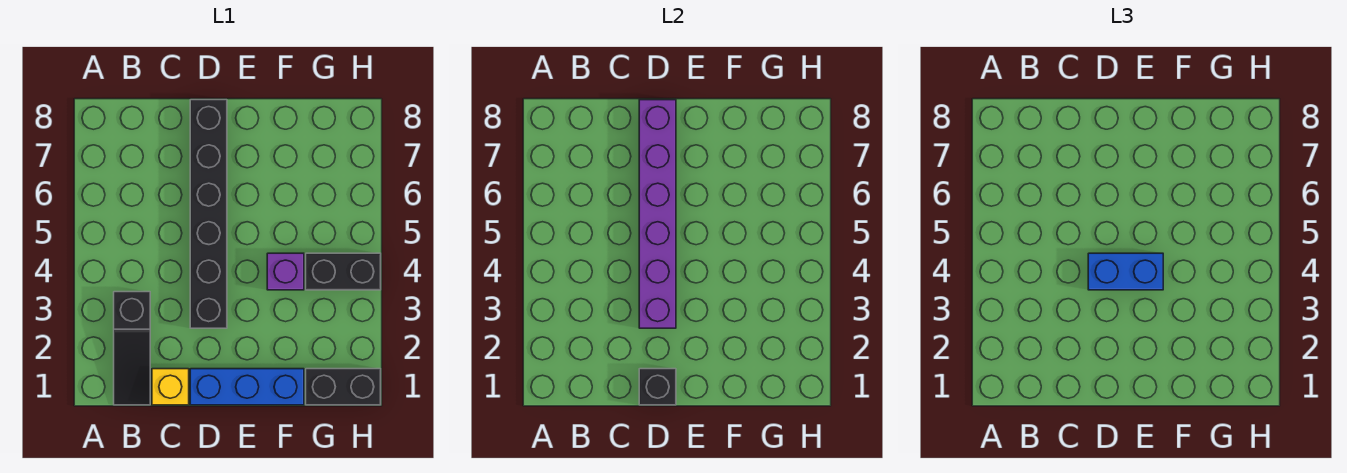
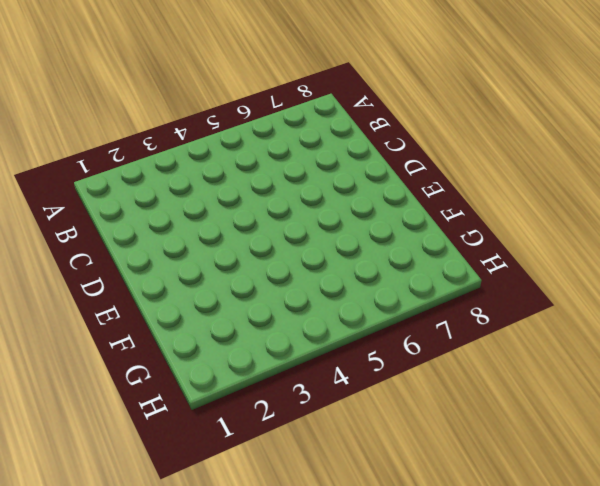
none -> black 1x3 slope [114,292,150,405]
none -> yellow 1x1 brick [152,369,189,405]

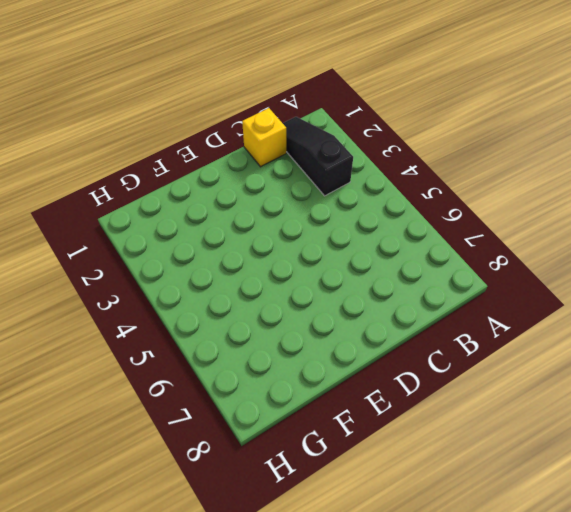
none -> blue 1x3 brick [190,369,304,405]
none -> black 1x6 brick [190,100,227,328]

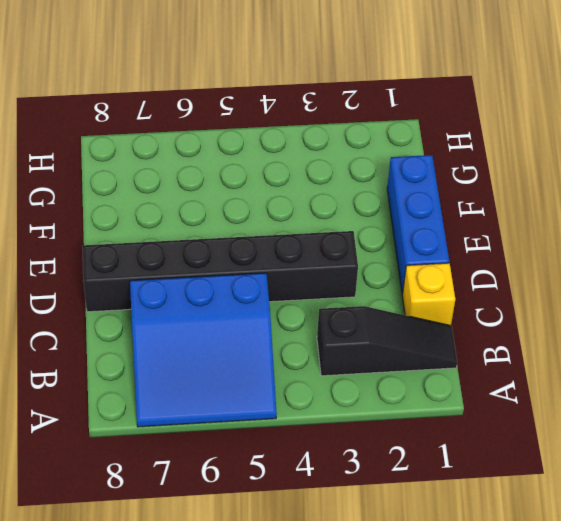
blue 3x3 slope [130,273,277,427] -> none
none -> purple 1x1 brick [267,253,304,290]
none -> black 1x2 brick [306,369,381,405]

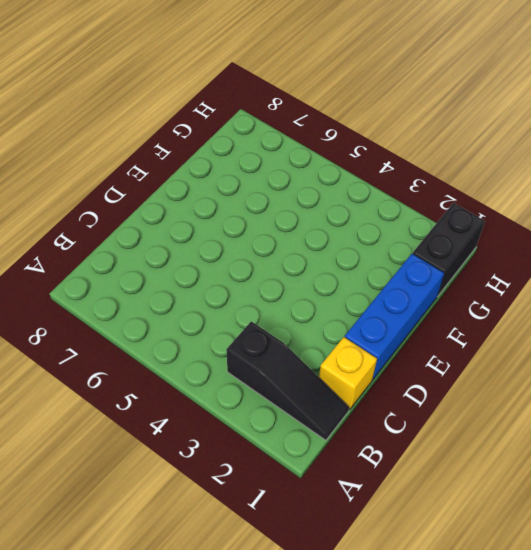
none -> black 1x6 brick [190,100,227,328]
none -> purple 1x1 brick [267,253,304,290]

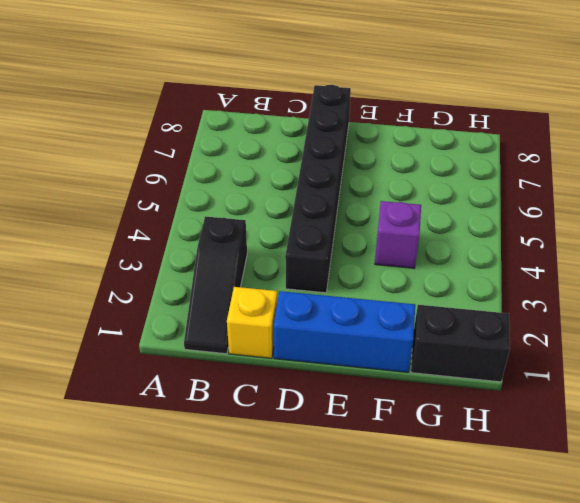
none -> black 1x2 brick [306,253,381,290]
none -> black 1x1 brick [639,369,676,405]

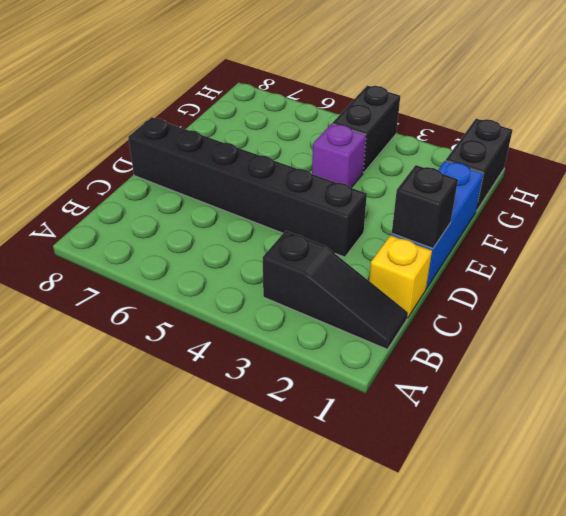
none -> purple 1x6 brick [639,100,676,328]
none -> blue 1x2 brick [1088,253,1163,290]

